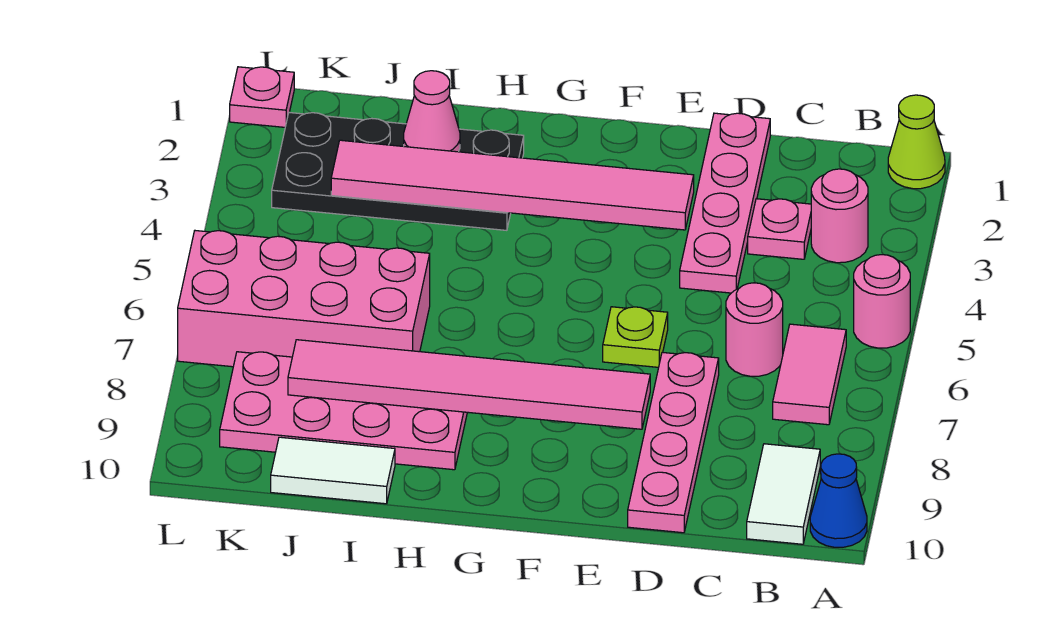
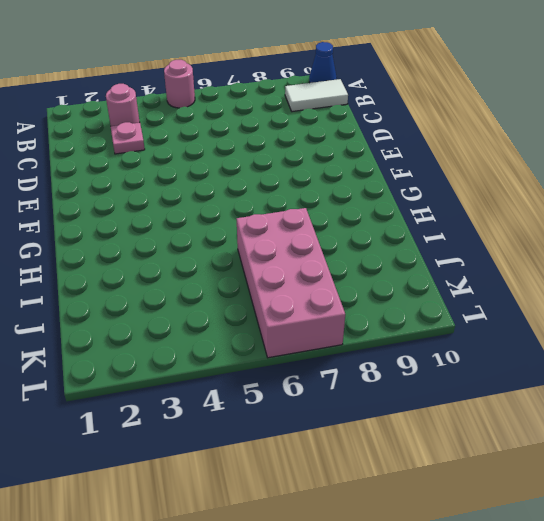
none -> lime 1x1 cone [888,95,945,189]
none -> pink 1x2 tile [773,324,846,425]
none -> pink 1x1 round brick [726,283,783,376]

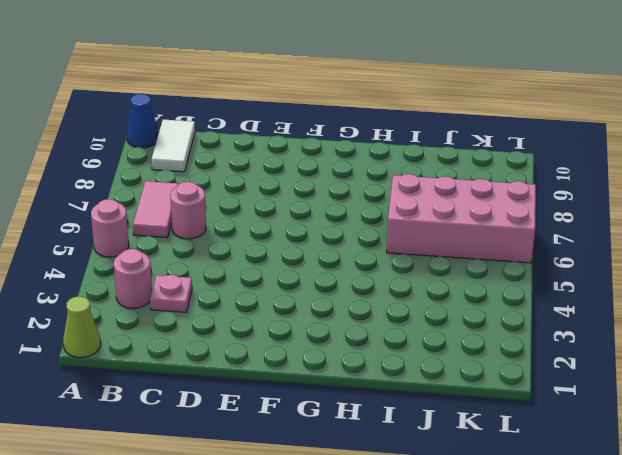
none -> pink 1x4 plate [680,113,770,293]
none -> pink 1x4 plate [628,352,719,533]
none -> lime 1x1 plate [603,307,668,367]

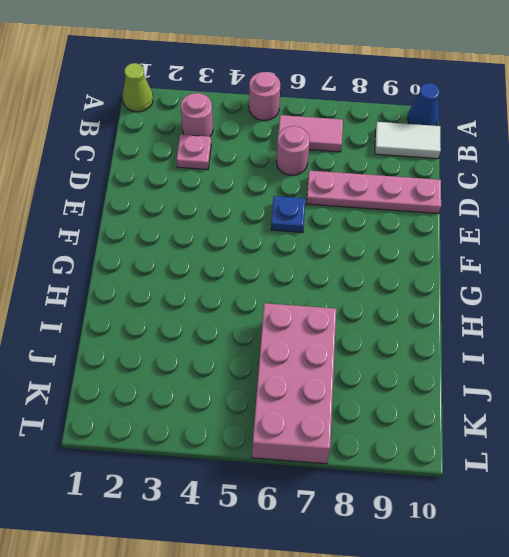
blue 1x1 plate [271,196,305,233] -> lime 1x1 plate [603,307,668,367]
none -> pink 1x4 plate [680,113,770,293]
none -> black 2x4 plate [272,112,524,230]
none -> pink 2x4 plate [220,352,467,470]

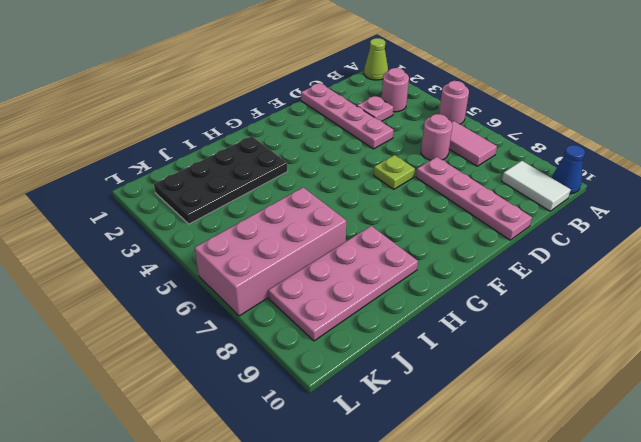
none -> white 1x2 tile [271,437,395,504]
none -> pink 1x1 plate [230,67,294,127]
none -> pink 1x6 tile [331,140,694,230]

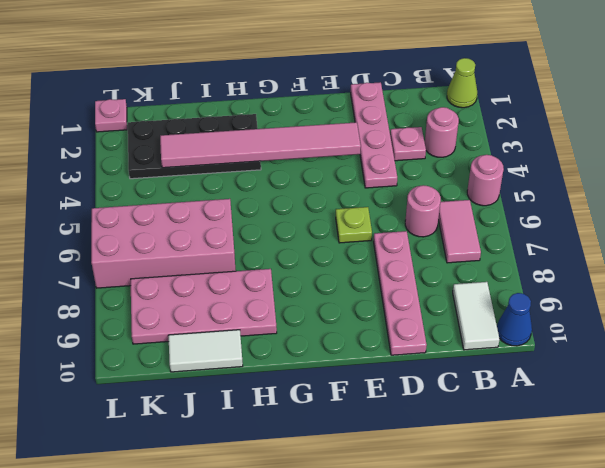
none -> pink 1x6 tile [288,340,650,429]
none -> pink 1x1 cone [404,71,460,152]

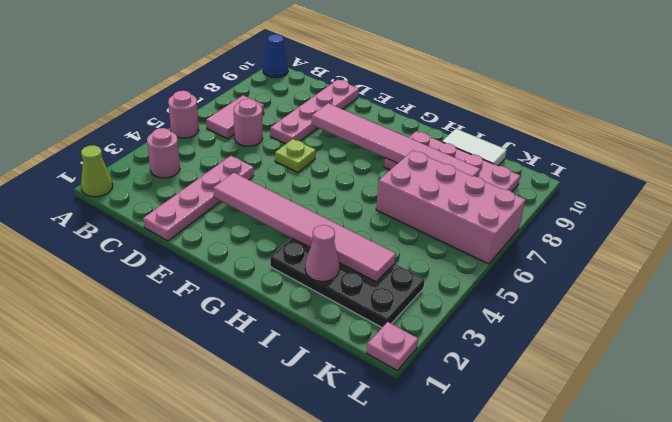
none -> white 1x2 tile [747,444,820,544]
none -> pink 1x1 plate [748,199,811,259]

